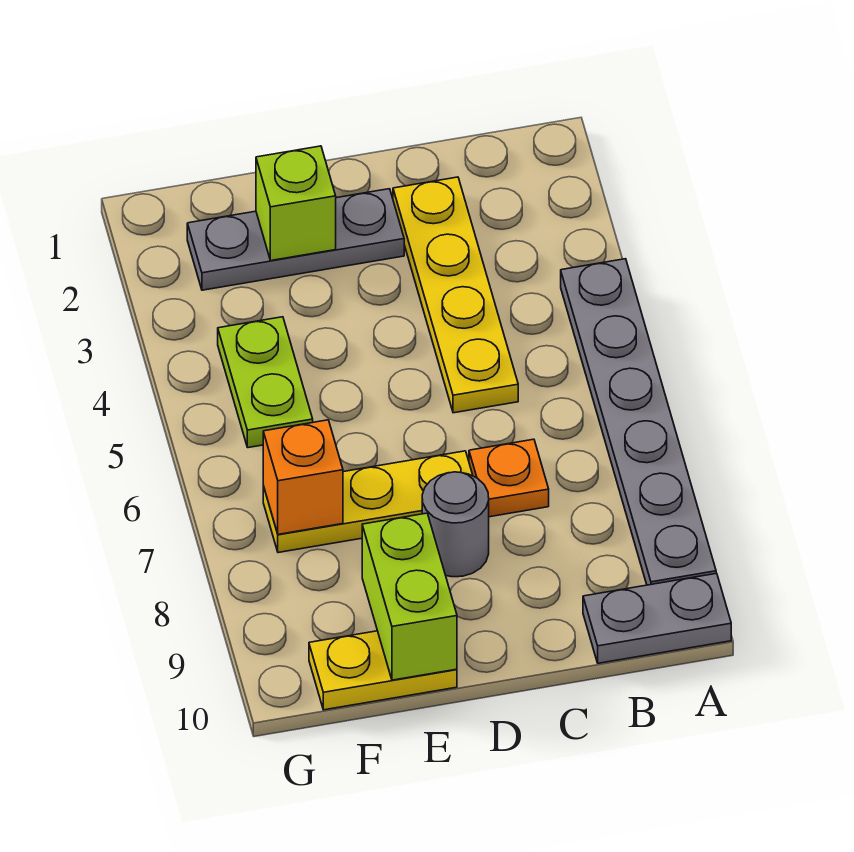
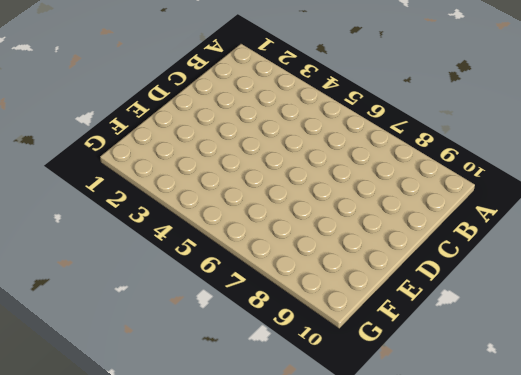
none -> grey 1x6 plate [561,259,716,585]
none -> grey 1x2 plate [583,573,731,663]
none -> yellow 1x4 plate [393,177,518,413]

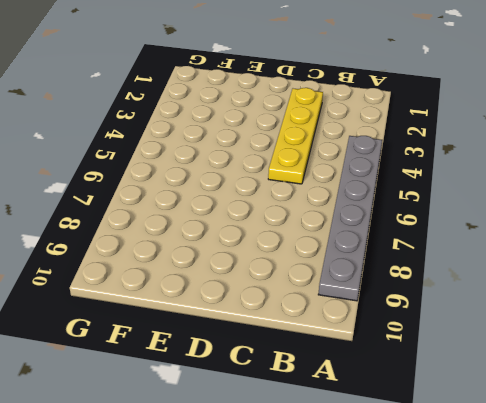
none -> grey 1x2 plate [583,573,731,663]
none -> orange 1x1 plate [469,439,549,517]
none -> grey 1x3 plate [187,189,404,290]

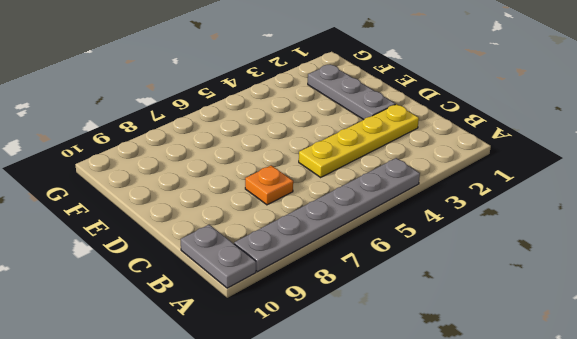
none -> yellow 1x3 plate [263,451,473,553]
none -> grey 1x1 round brick [422,472,489,577]
none -> yellow 1x2 plate [309,631,457,710]

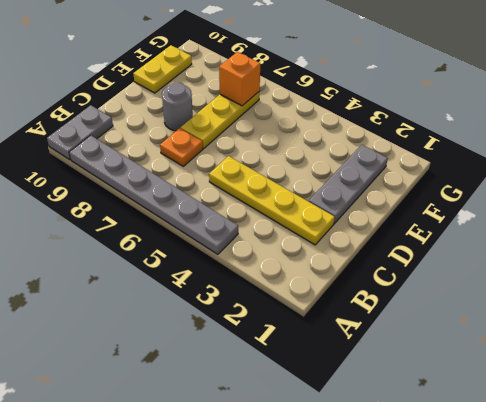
none -> lime 1x2 plate [218,317,313,448]
none -> lime 1x1 brick [256,146,336,261]
none -> lime 1x2 brick [362,513,457,680]

